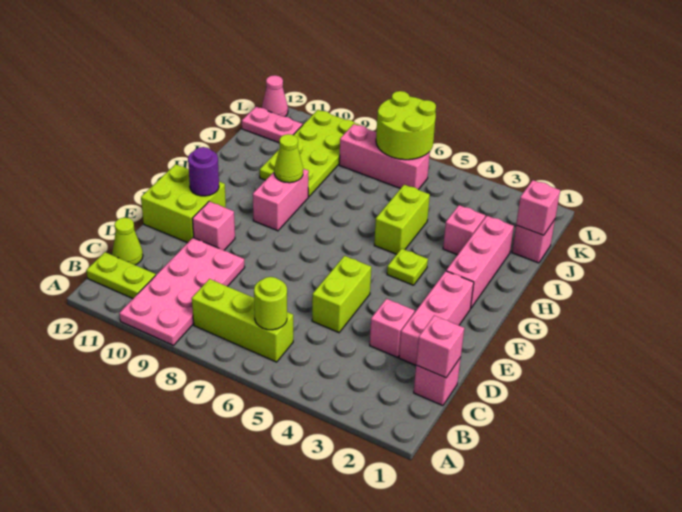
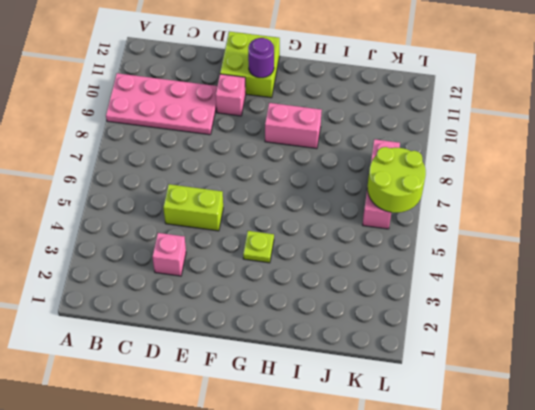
none -> lime 1x3 brick [192,279,293,362]
none -> lime 1x2 plate [86,252,156,299]
none -> pink 1x1 brick [414,357,461,406]

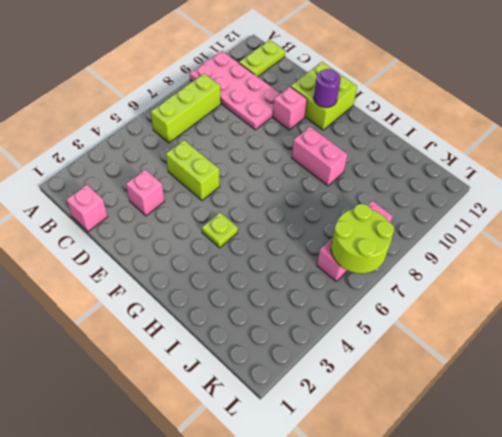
none -> lime 1x1 cone [112,218,143,265]
none -> pink 1x3 brick [399,271,474,365]
none -> pink 1x3 brick [446,216,514,308]

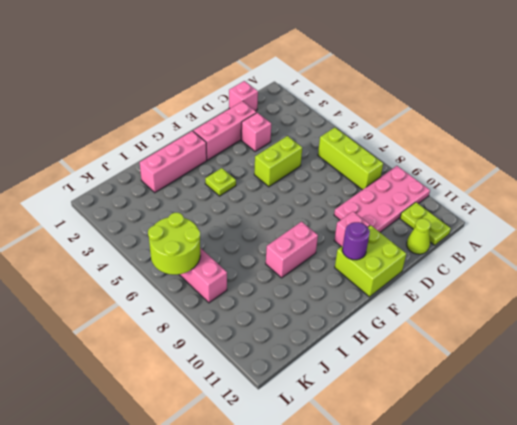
none -> lime 1x2 brick [374,185,430,254]
none -> pink 1x1 brick [443,205,485,255]
none -> lime 2x4 plate [260,110,361,197]

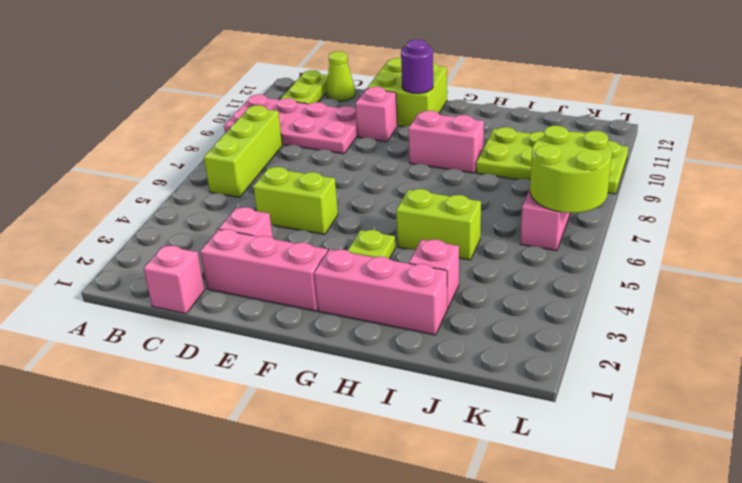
none -> pink 1x1 brick [512,220,555,263]
none -> pink 1x2 plate [242,107,303,143]
none -> pink 1x1 cone [262,75,288,117]

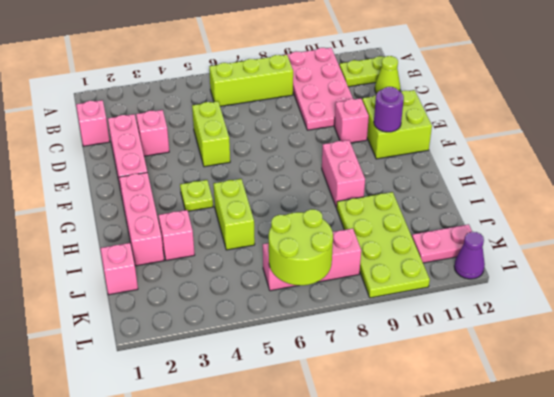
purple 1x1 cone [454,232,485,279] -> pink 1x1 cone [262,75,288,117]
none -> lime 1x1 round brick [254,277,287,330]
none -> pink 1x1 brick [416,315,464,378]
none -> lime 1x1 cone [274,134,303,183]

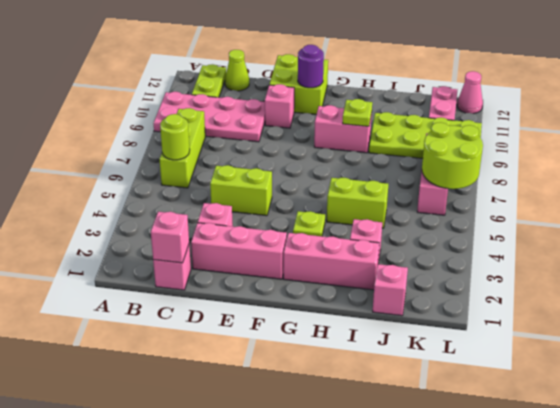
lime 1x1 plate [343,99,372,126] -> lime 1x1 cone [274,134,303,183]
none -> pink 1x1 brick [516,180,560,235]

